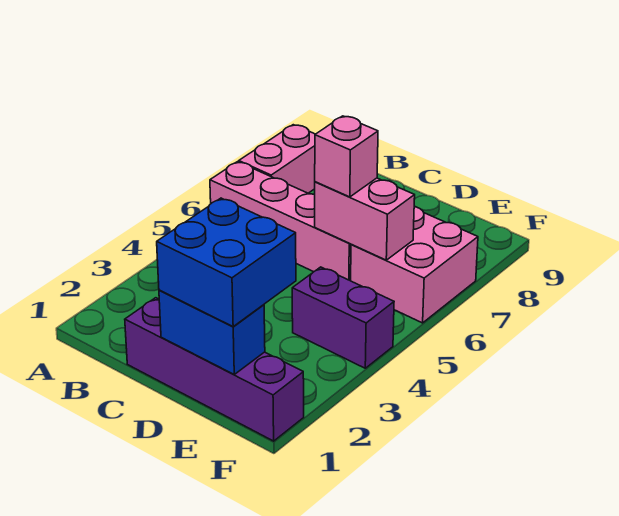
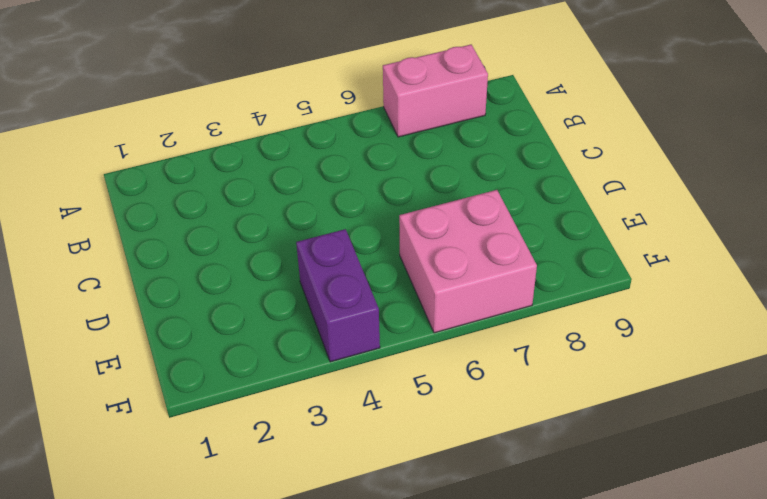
none -> pink 1x4 brick [210,162,351,281]
none -> purple 1x4 brick [125,298,304,441]

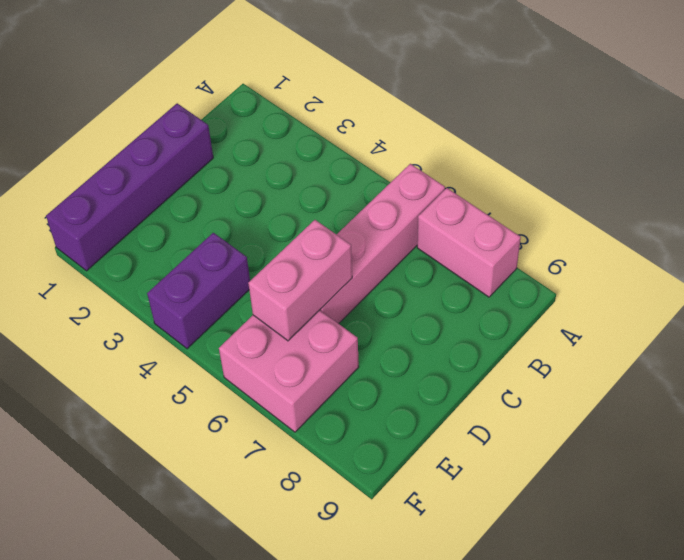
none -> blue 1x2 brick [159,290,265,374]
none -> blue 2x2 brick [157,198,296,326]

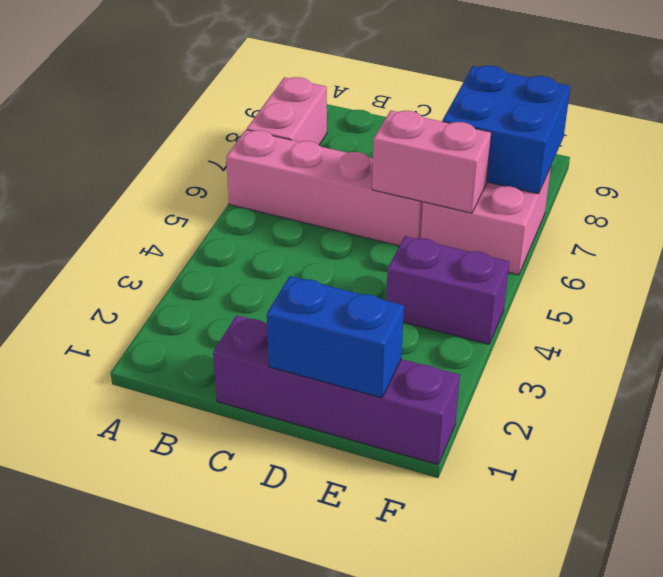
blue 2x2 brick [442,66,571,194] -> blue 2x2 brick moved to [157,198,296,326]
none -> pink 1x1 brick [315,116,378,197]

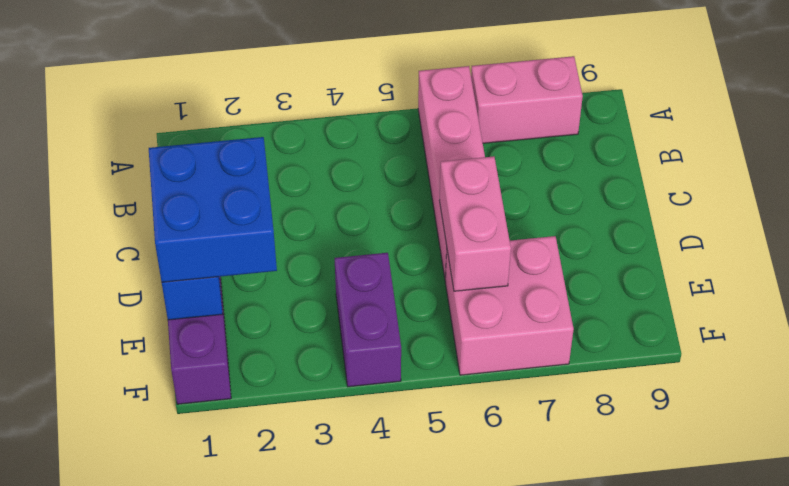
none -> pink 1x1 brick [315,116,378,197]

